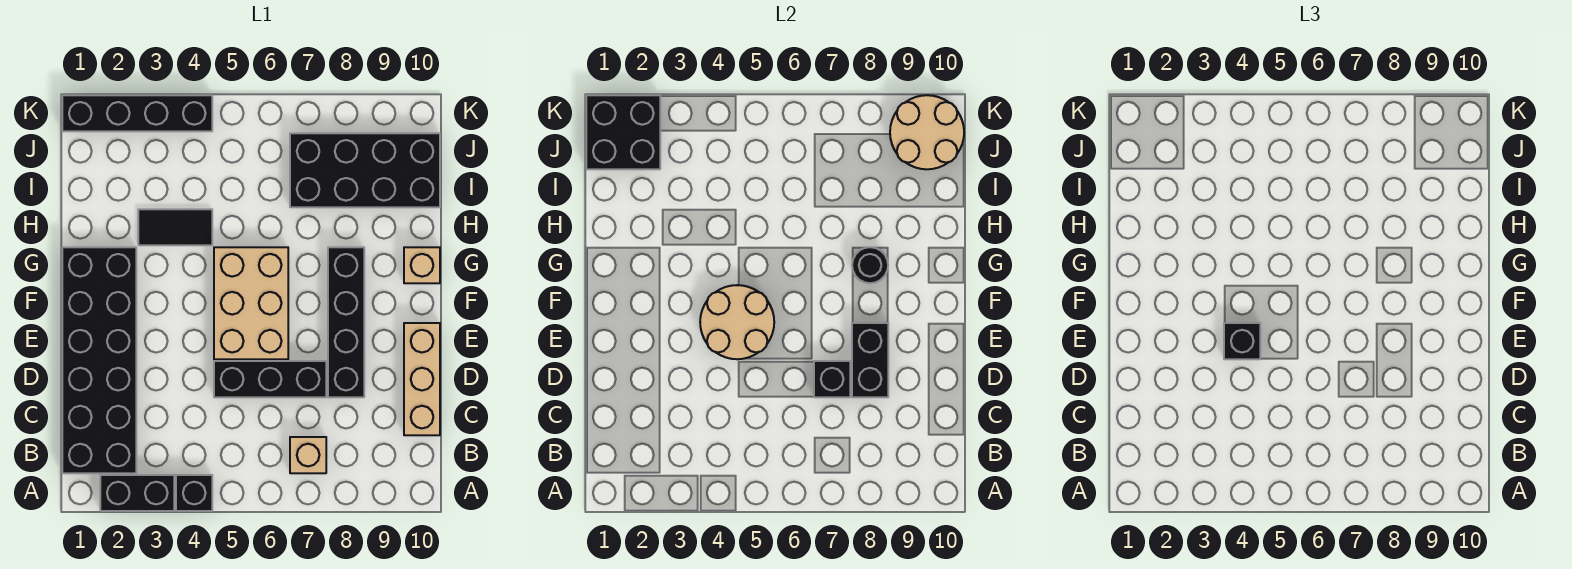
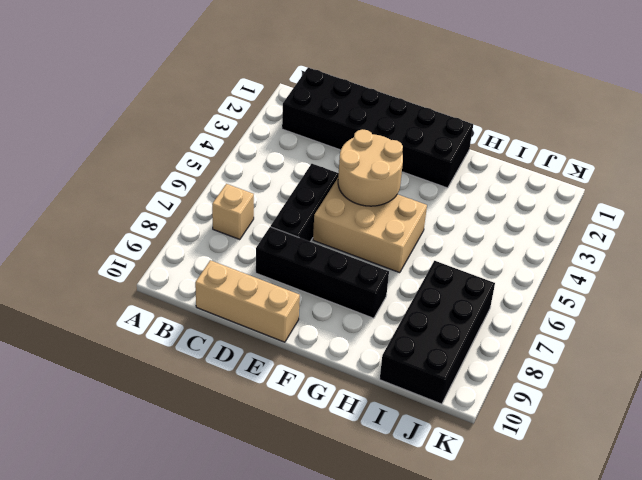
none -> black 1x2 brick [100,475,174,511]
none -> black 1x1 brick [176,475,212,511]
none -> tan 1x1 brick [404,247,440,283]

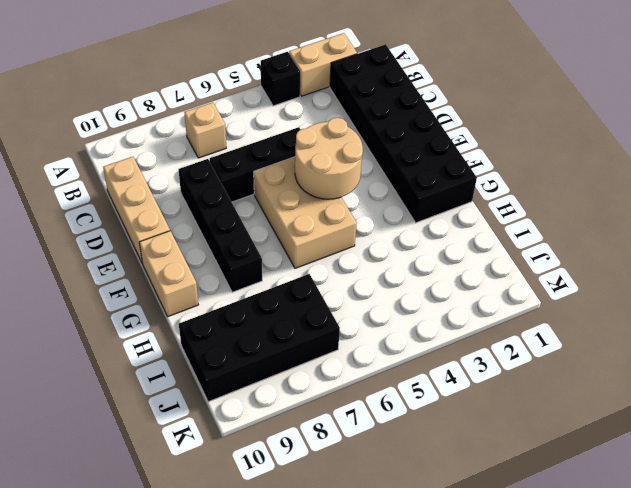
tan 1x2 brick [289,33,357,96] -> black 1x2 brick [100,475,174,511]
tan 1x2 brick [139,231,198,316] -> tan 1x1 brick [404,247,440,283]
none -> black 1x2 tile [138,209,212,245]
none -> black 1x4 brick [62,95,212,131]
none -> black 1x1 brick [814,361,850,397]

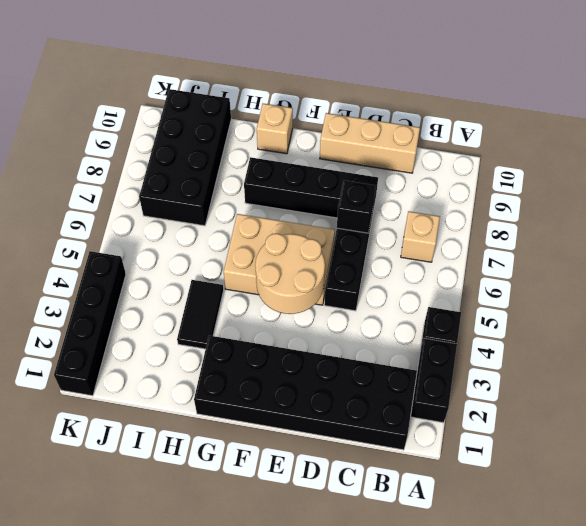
none -> black 1x2 brick [852,323,888,397]
none -> black 1x1 round brick [852,247,888,283]
none -> black 2x2 brick [586,95,660,169]

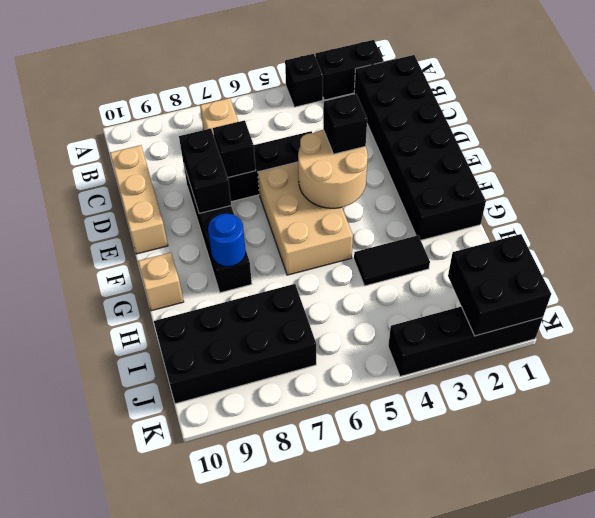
blue 1x1 round brick [208,213,246,267] -> black 1x1 round brick [852,247,888,283]
none -> tan 2x2 round brick [890,95,964,169]

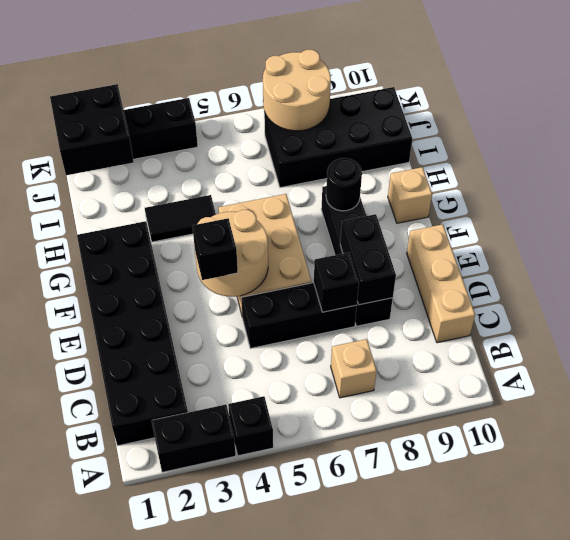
tan 2x2 round brick [263,50,331,131] -> tan 2x2 round brick moved to [890,95,964,169]

